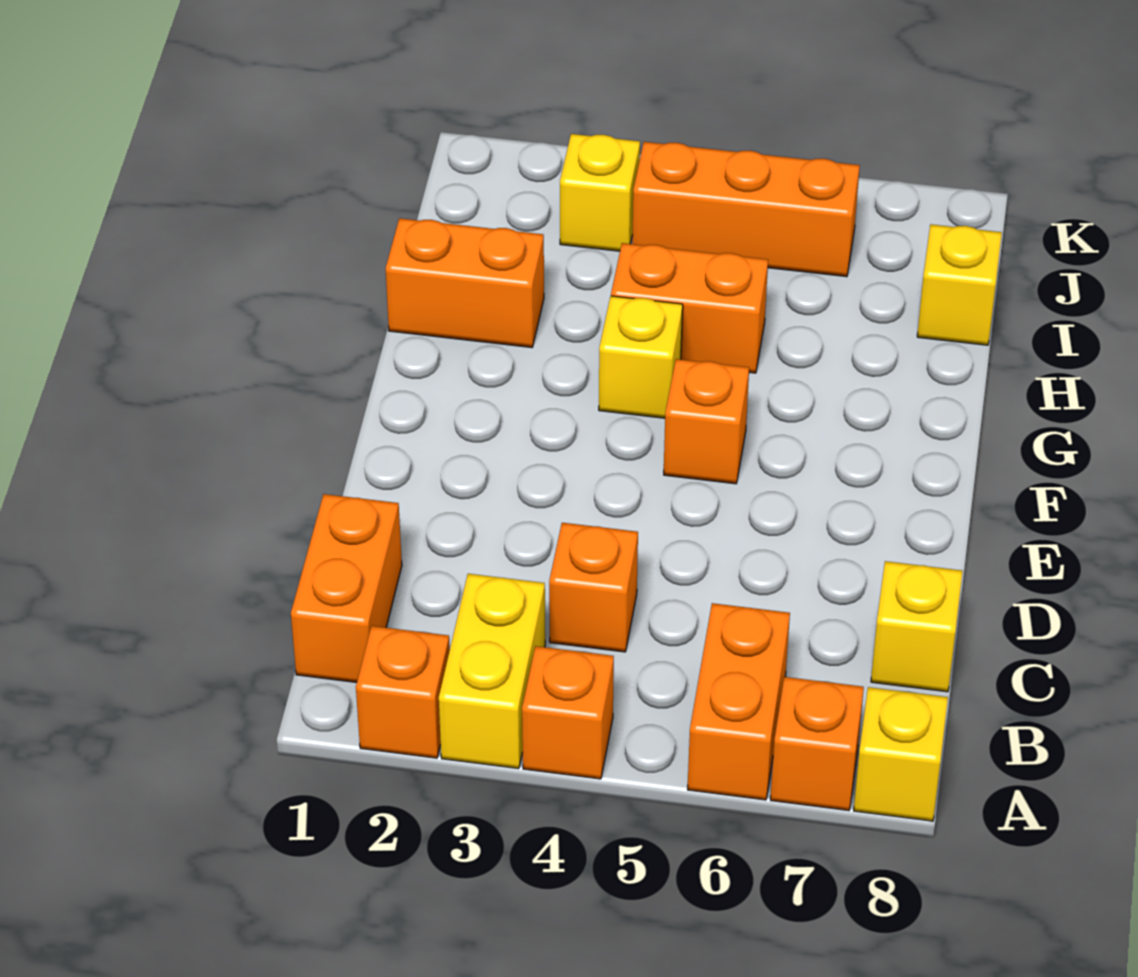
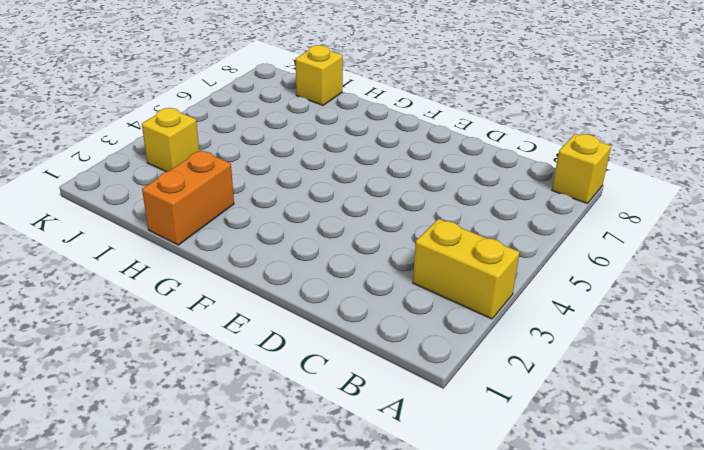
none -> orange 1x1 brick [356,626,450,758]
none -> orange 1x1 brick [522,646,614,779]
none -> orange 1x2 brick [687,603,790,800]

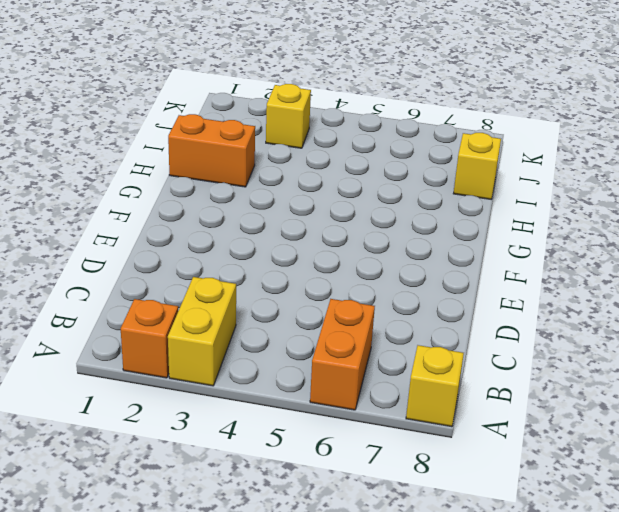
none -> orange 1x1 brick [522,646,614,779]
none -> orange 1x1 brick [770,677,864,811]
none -> orange 1x2 brick [291,494,402,682]

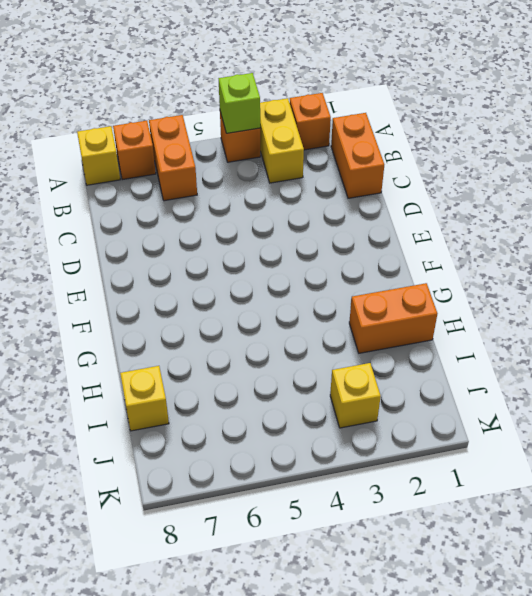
lime 1x1 brick [219,73,260,133] -> none
none -> orange 1x1 brick [549,523,638,652]
none -> yellow 1x1 brick [871,561,963,692]
none -> orange 1x1 brick [664,359,749,484]

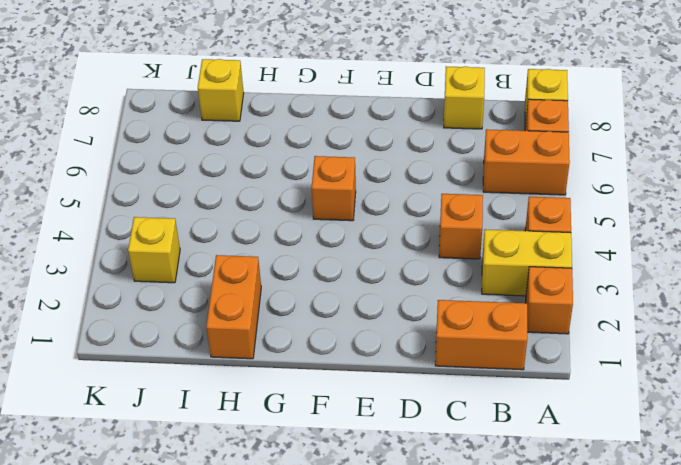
none -> yellow 1x1 brick [599,296,683,418]
none -> orange 1x2 brick [611,243,768,373]
none -> orange 1x3 brick [632,142,860,277]

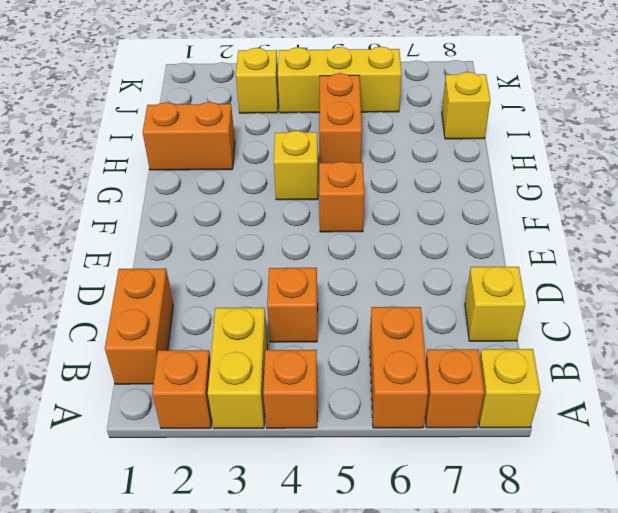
orange 1x2 brick [319,73,362,163] -> orange 1x2 brick turned to [611,243,768,373]
yellow 1x3 brick [278,47,402,113] -> orange 1x3 brick [632,142,860,277]

